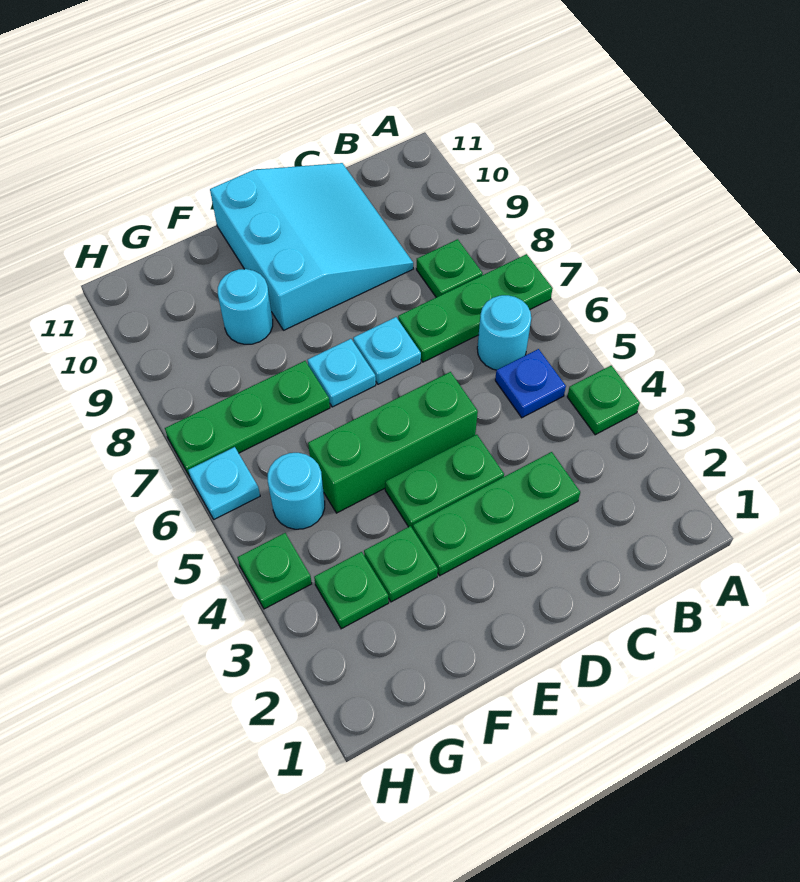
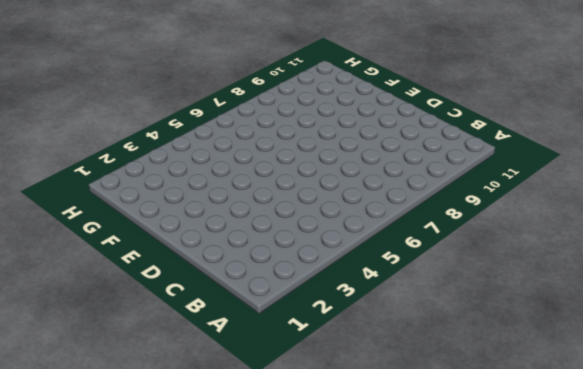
none -> green 1x1 plate [567,366,640,435]
none -> green 1x3 plate [398,254,553,362]
none -> blue 1x1 plate [495,349,566,418]

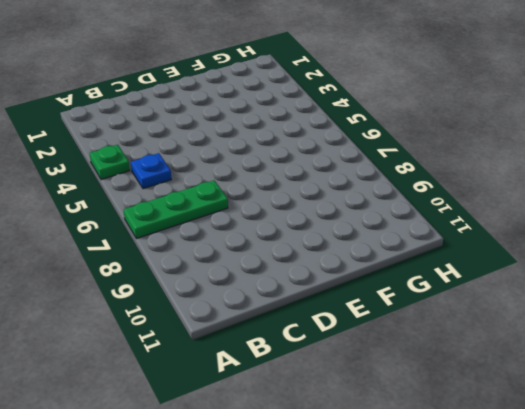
none -> cyan 1x1 round brick [477,295,531,370]
none -> green 1x1 plate [417,239,483,297]
none -> green 1x3 plate [413,452,580,576]

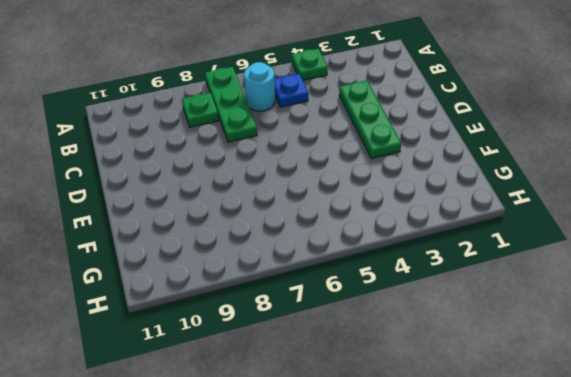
none -> cyan 3x3 slope [210,163,413,330]
none -> green 1x2 plate [385,434,504,529]
none -> green 1x3 brick [308,372,478,513]

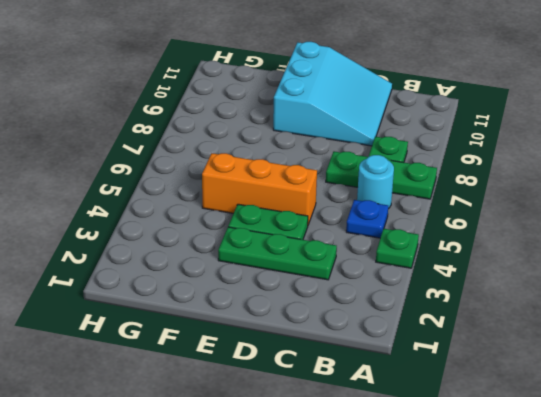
orange 1x3 brick [202,153,317,225] -> green 1x3 brick [308,372,478,513]
none -> cyan 1x1 plate [353,317,421,384]
none -> cyan 1x1 plate [308,339,376,407]
none -> green 1x1 plate [364,526,438,602]

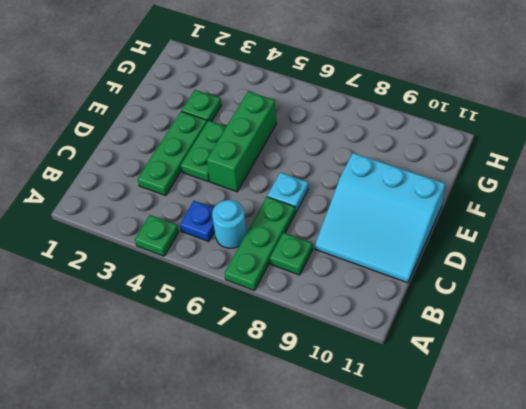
none -> cyan 1x1 plate [308,339,376,407]
none -> green 1x3 plate [165,361,330,476]
none -> cyan 1x1 round brick [218,269,273,344]

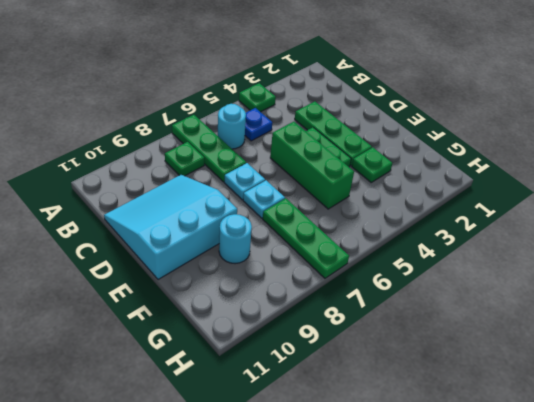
none -> green 1x1 plate [314,552,389,629]
none -> cyan 1x1 round brick [268,453,325,529]
none -> green 1x1 plate [237,533,312,609]

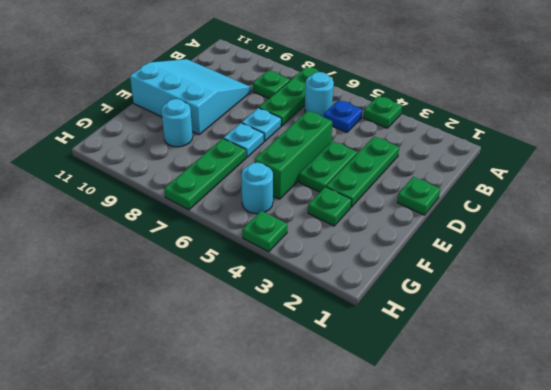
green 1x1 plate [397,177,440,215] -> green 1x1 plate moved to [314,552,389,629]
none -> cyan 1x1 plate [188,447,260,519]

